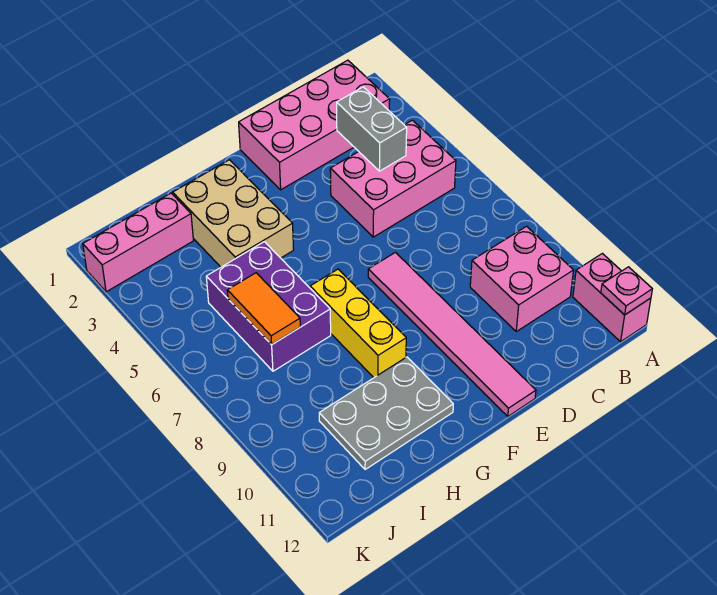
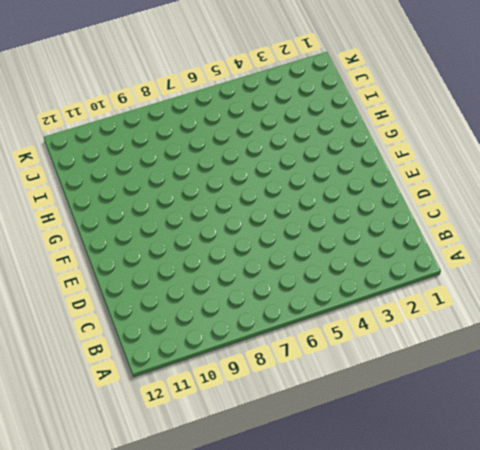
none -> pink 1x2 brick [573,253,651,342]
none -> pink 2x4 brick [239,60,390,190]
none -> pink 2x3 brick [330,120,456,237]

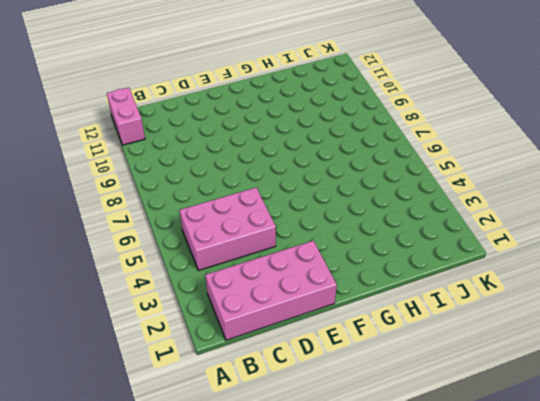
none -> pink 2x2 brick [470,226,574,331]
none -> pink 1x6 tile [368,252,536,416]
none -> tan 2x3 brick [173,160,294,267]

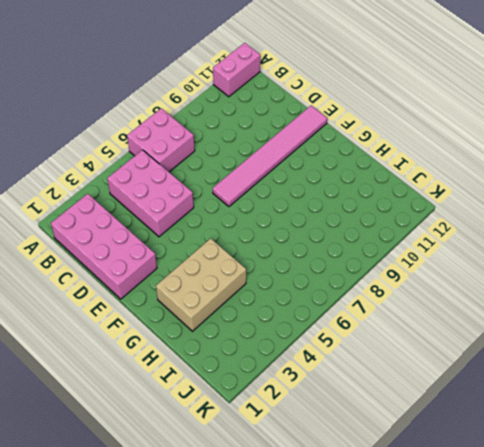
pink 2x2 brick [127,108,195,172] -> pink 2x2 brick moved to [470,226,574,331]
none -> yellow 1x3 brick [310,269,406,378]
none -> grey 2x3 plate [319,357,453,470]
none -> purple 2x3 brick [206,242,331,371]

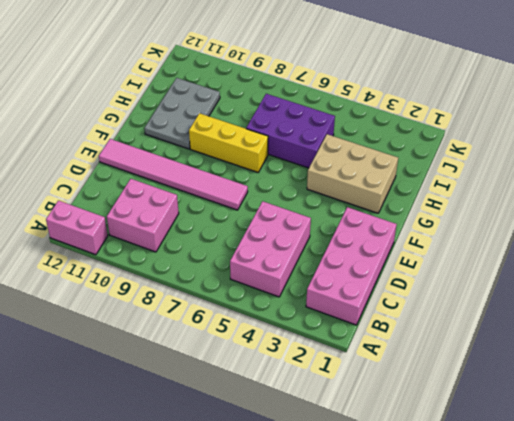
none -> pink 1x3 brick [83,193,194,292]
none -> pink 1x1 plate [601,267,652,315]
none -> grey 1x2 brick [337,87,407,171]

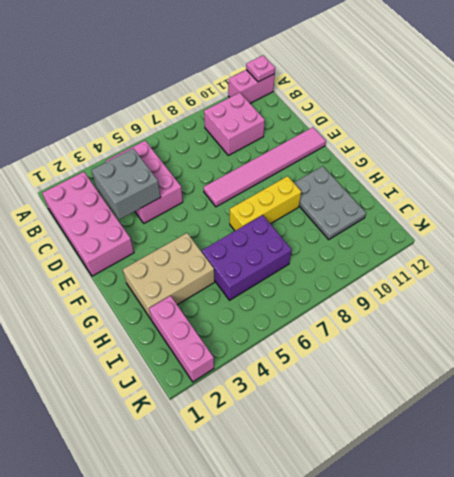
grey 2x2 brick [91,148,160,220] -> grey 1x2 brick [337,87,407,171]
none -> orange 1x2 tile [227,273,300,345]

